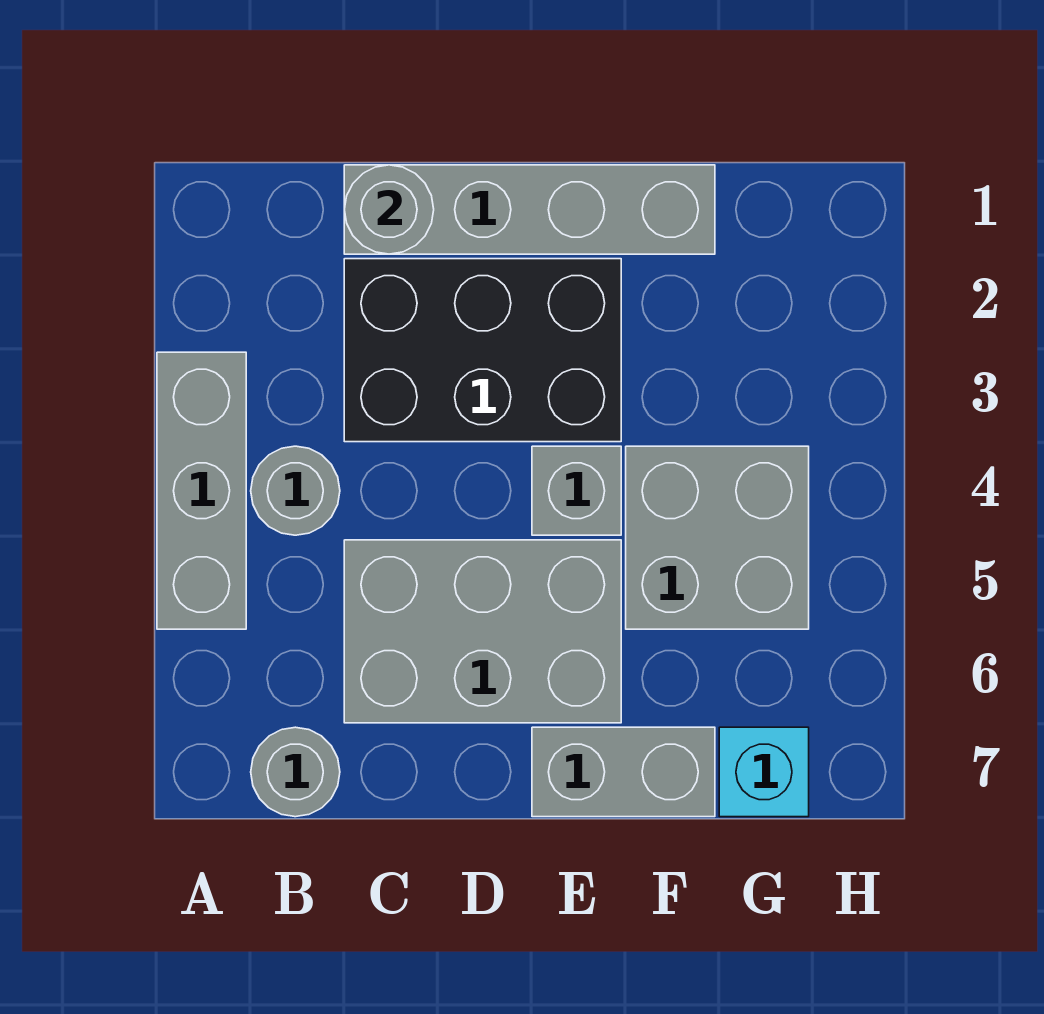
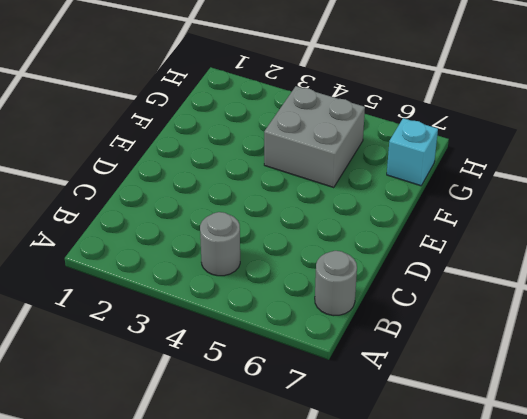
none -> grey 1x3 brick [157,352,246,629]
none -> grey 1x4 brick [344,165,715,254]

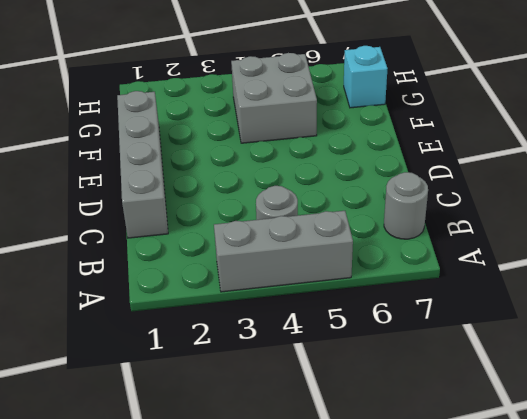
none -> black 2x3 brick [344,259,621,442]
none -> grey 2x3 brick [344,540,621,723]

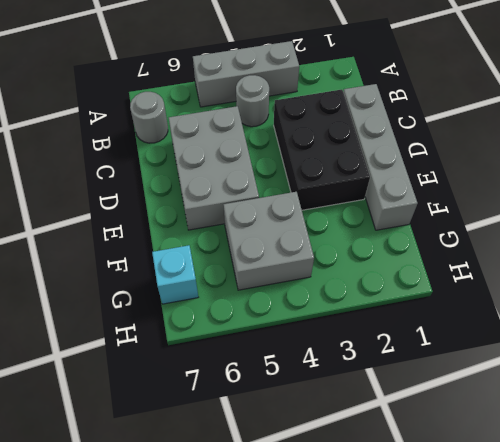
none -> grey 1x1 brick [532,446,621,535]
none -> grey 1x2 brick [532,727,715,817]

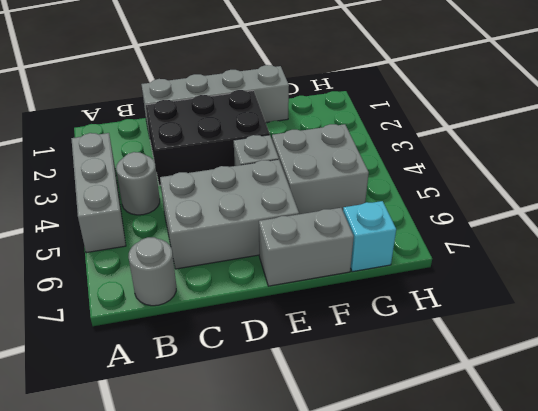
none -> grey 1x1 round brick [344,165,434,254]

